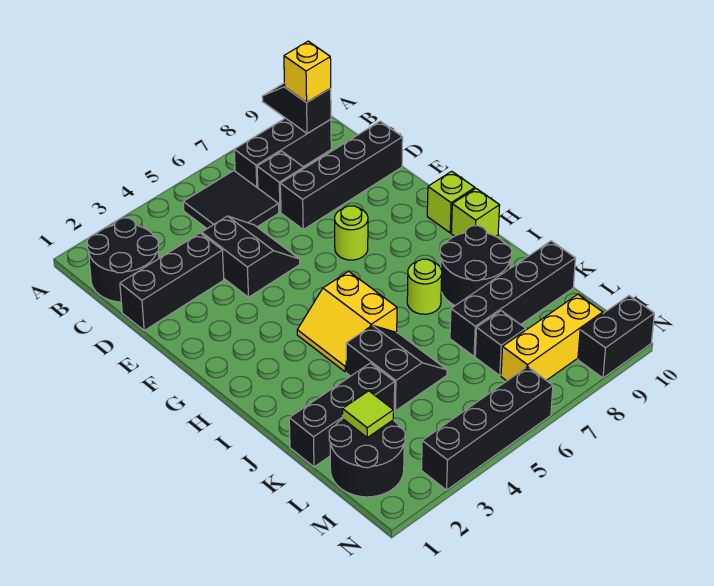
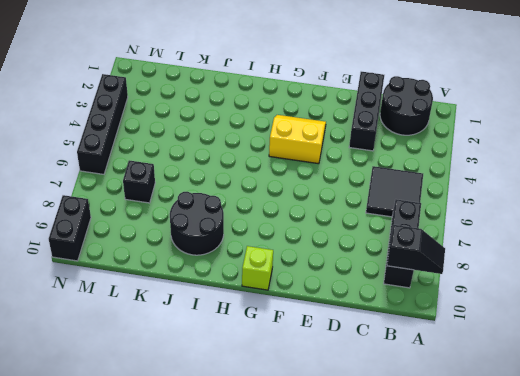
yellow 2x2 slope [269,115,326,164] -> yellow 2x2 slope moved to [297,271,397,372]
none -> black 1x1 brick [257,151,304,212]
none -> black 2x2 slope [202,216,300,297]
none -> black 1x4 brick [280,121,403,229]

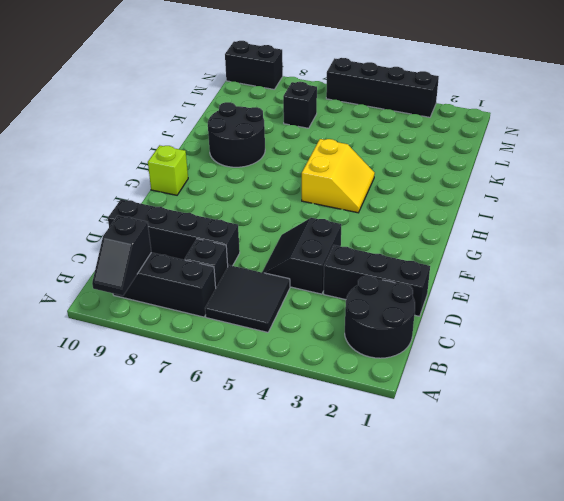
none -> lime 1x1 round brick [335,206,368,260]
none -> lime 1x1 brick [451,189,500,236]
none -> lime 1x1 round brick [407,259,442,314]

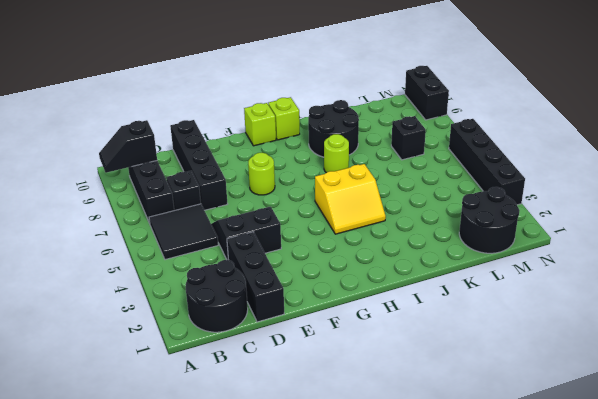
none -> black 2x2 slope [346,325,447,411]
none -> black 1x3 brick [289,363,395,467]
none -> black 1x4 brick [450,241,576,356]

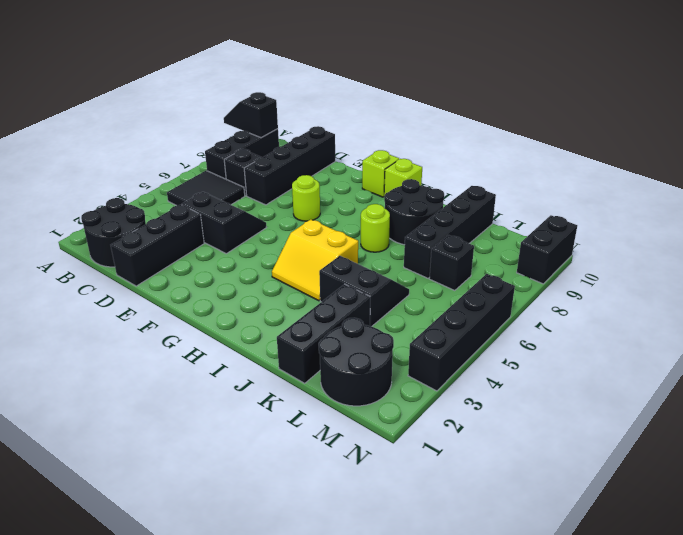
none -> yellow 1x3 brick [501,294,603,381]
none -> lime 1x1 tile [343,391,394,437]
none -> yellow 1x1 brick [284,41,331,102]

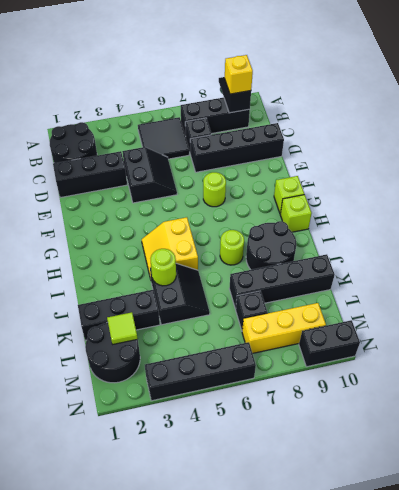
lime 1x1 round brick [151,249,176,286] -> none

